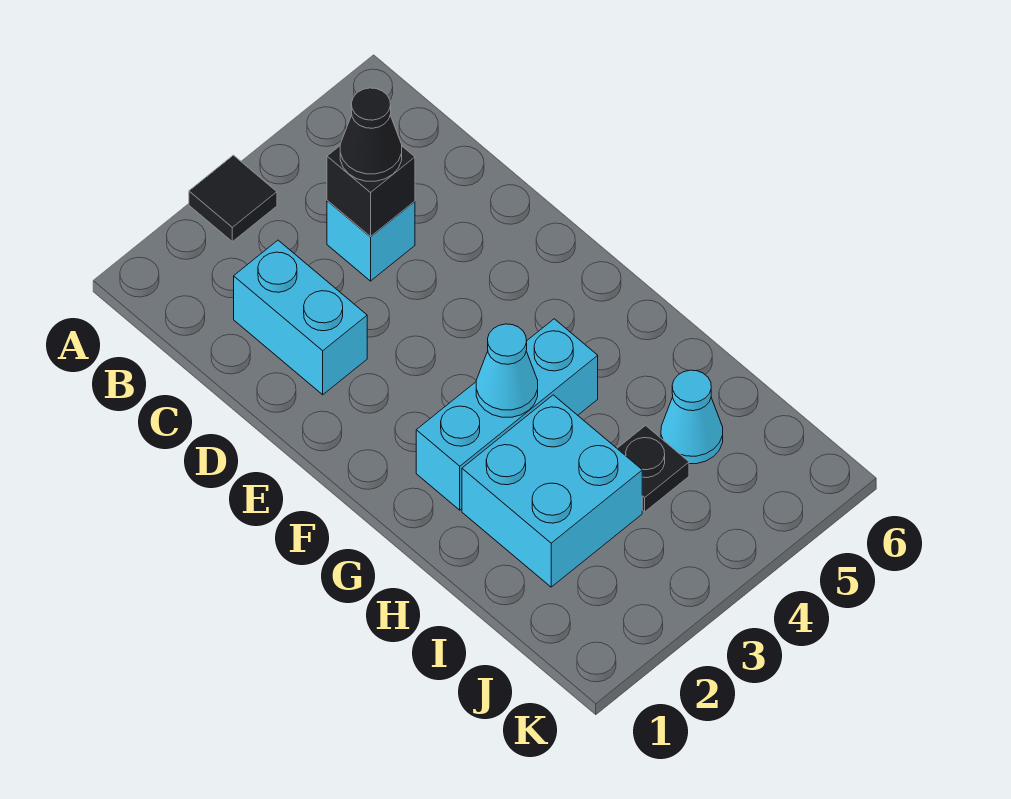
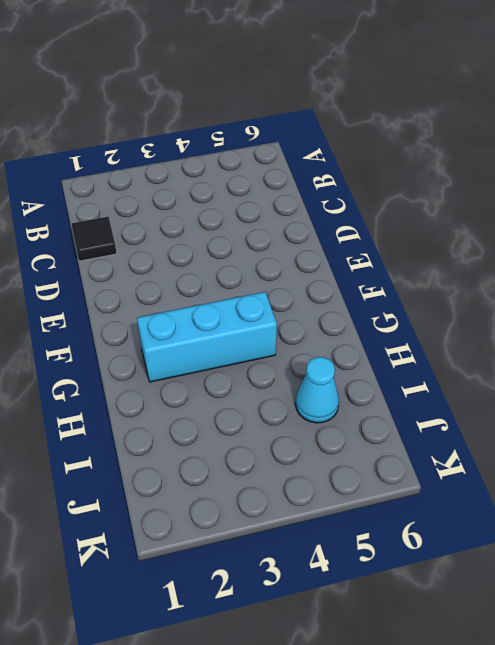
black 1x1 tile [71,217,117,261] -> black 1x1 tile moved to [189,155,277,242]
none -> cyan 1x2 brick [234,240,367,395]
none -> cyan 1x1 brick [327,201,415,281]

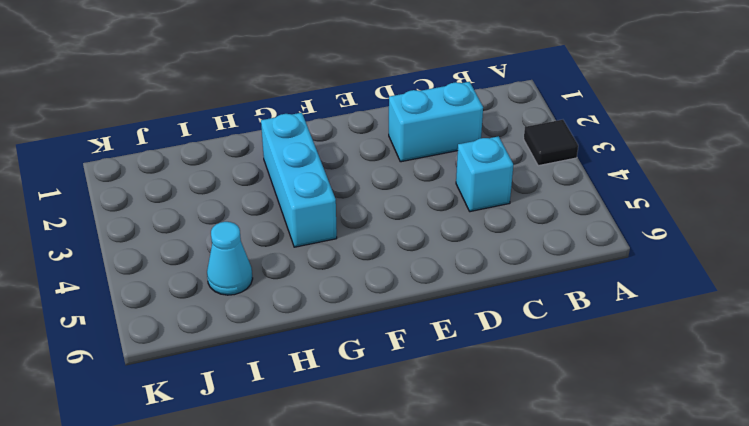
none -> cyan 2x2 brick [462,395,642,587]
none -> black 1x1 plate [617,425,689,512]

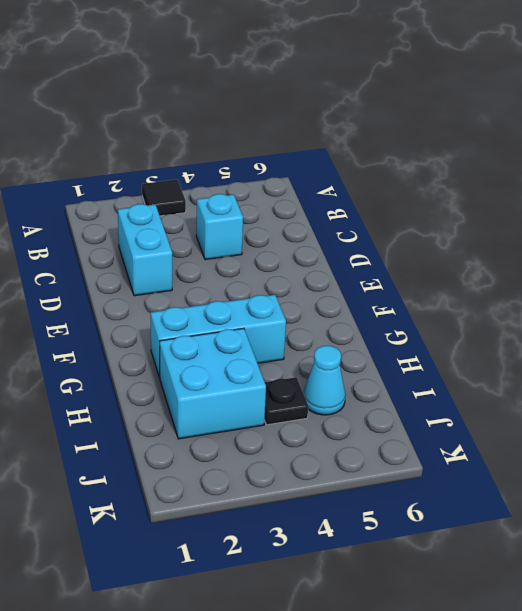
none -> black 1x1 brick [327,146,415,236]
none -> cyan 1x1 cone [476,324,538,417]

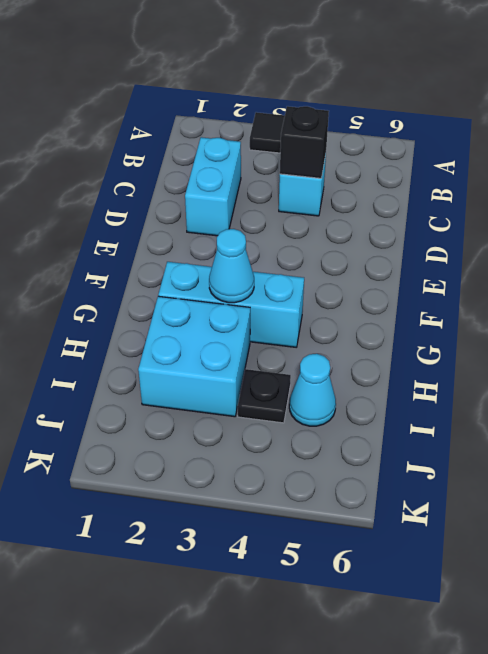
none -> black 1x1 cone [340,88,402,181]

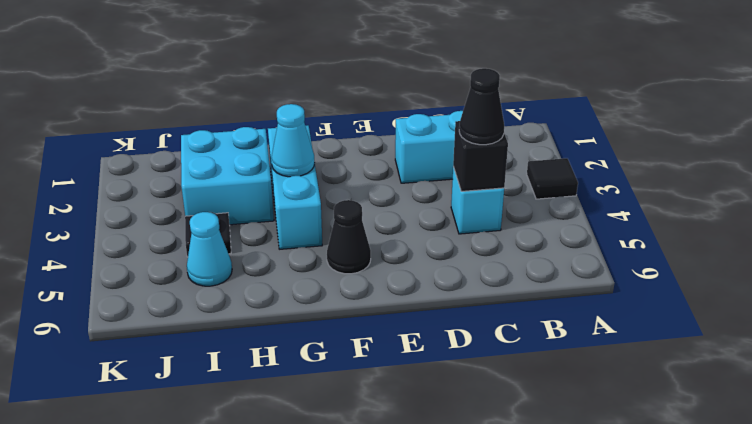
black 1x1 cone [327,200,371,274] -> none

